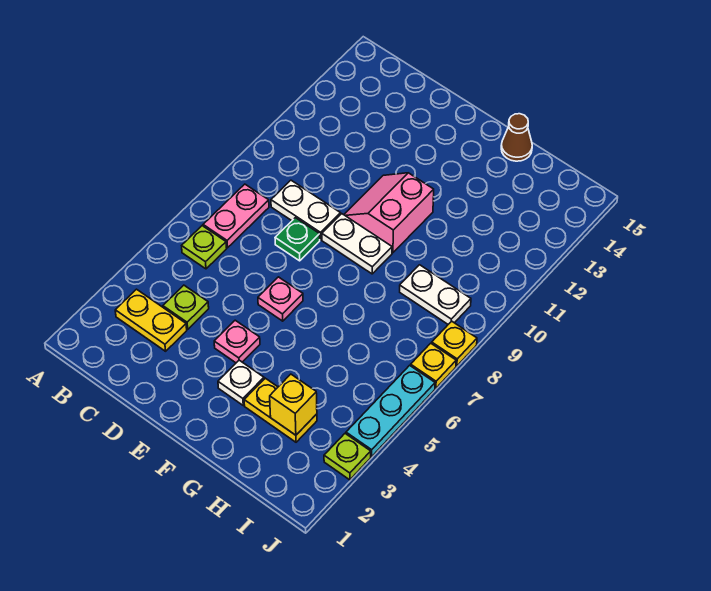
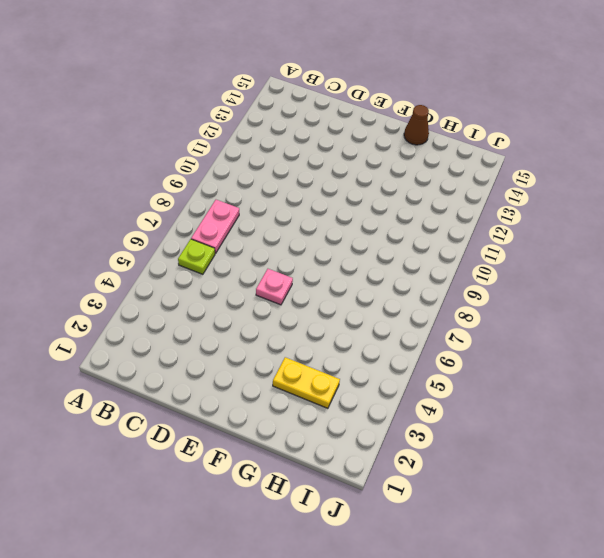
none -> yellow 1x2 plate [115,289,187,351]
none -> lime 1x1 plate [163,285,209,329]
none -> white 1x2 plate [271,180,341,240]

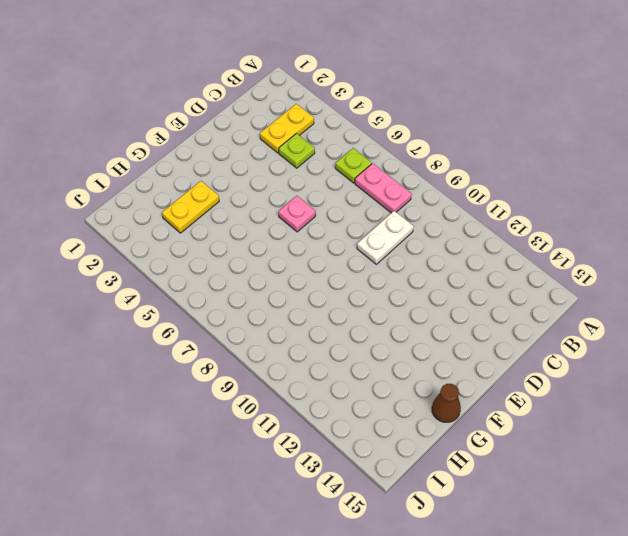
none -> green 1x1 plate [275,218,320,261]
none -> pink 1x1 plate [214,320,260,363]
none -> white 1x2 plate [322,214,392,274]

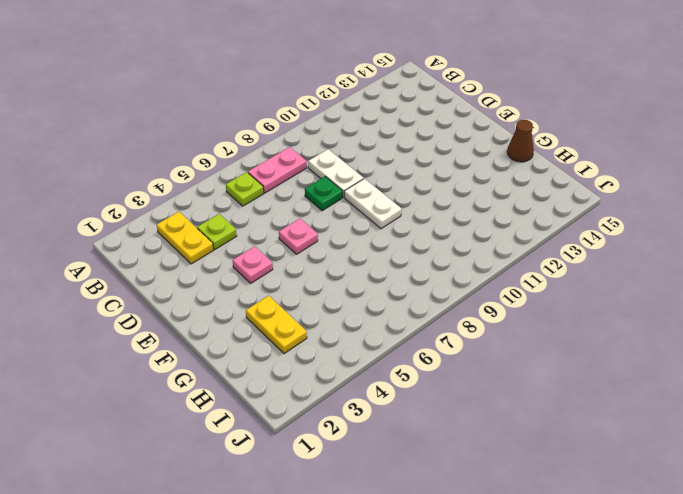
none -> pink 2x2 slope [344,173,434,253]
none -> white 1x1 plate [218,360,264,405]
none -> white 1x2 plate [400,265,471,324]

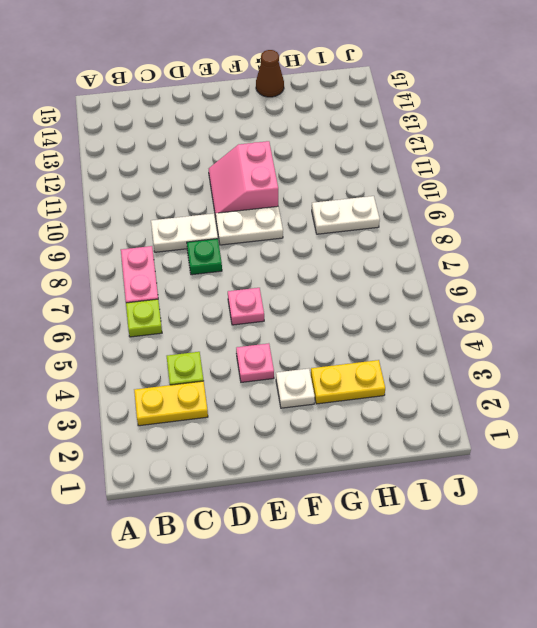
none -> lime 1x1 plate [324,434,371,480]
none -> cyan 1x3 plate [346,365,435,456]
none -> yellow 1x1 plate [411,343,456,388]

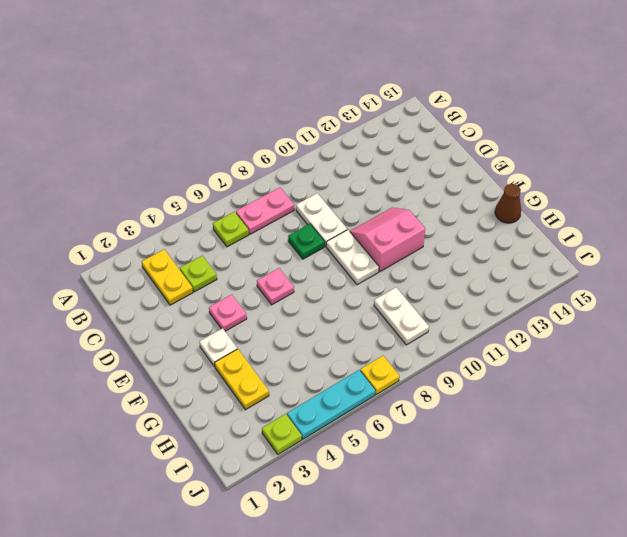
none -> yellow 1x1 plate [432,321,477,366]
none -> yellow 1x1 brick [270,374,317,435]

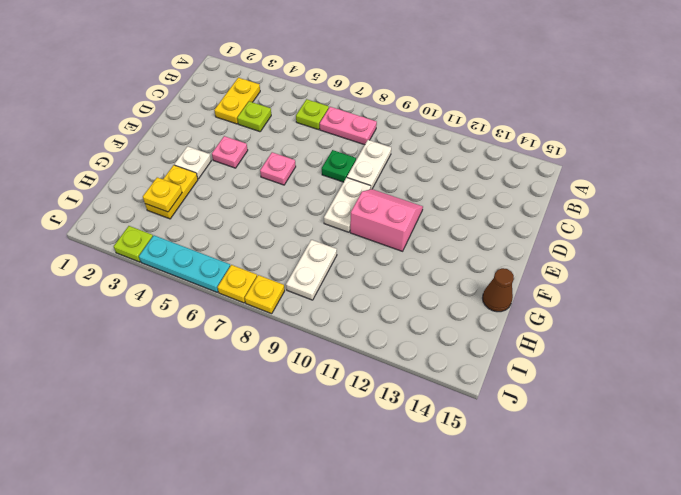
yellow 1x1 plate [143,177,182,212] -> yellow 1x1 brick [270,374,317,435]

